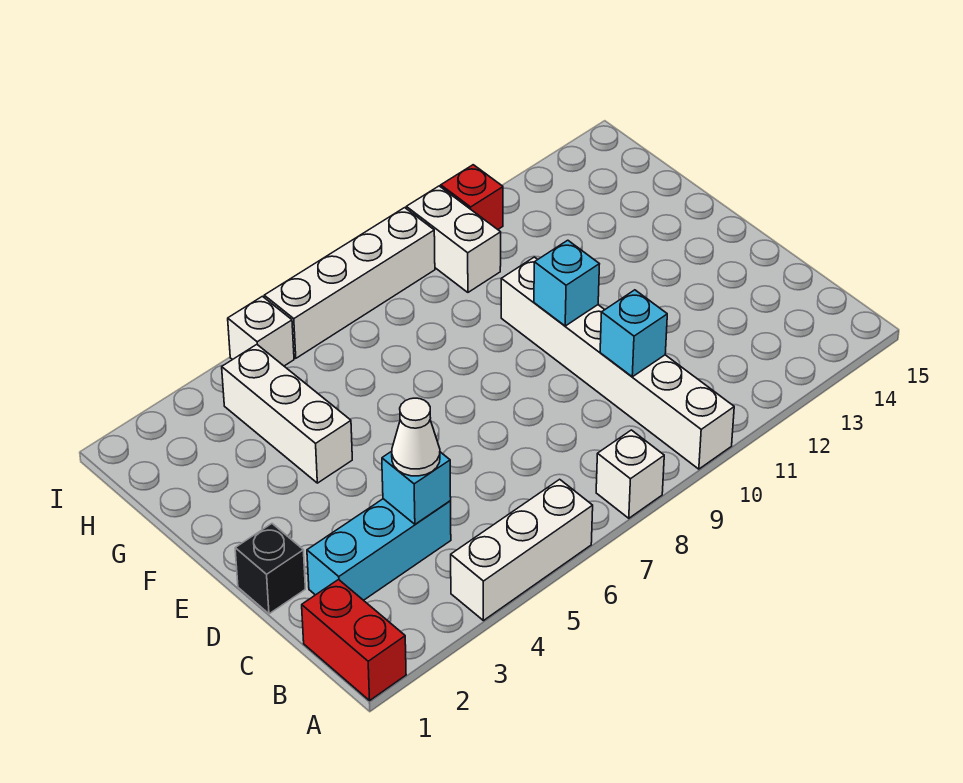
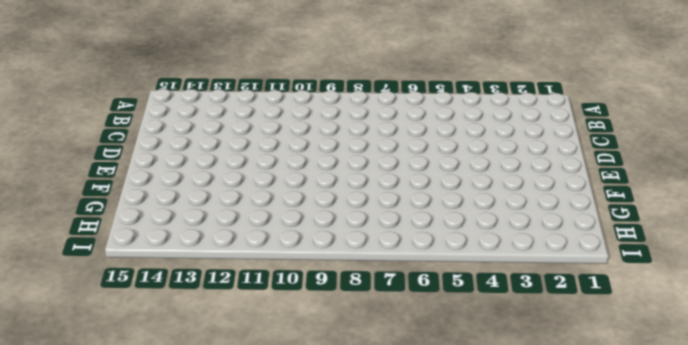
none -> red 1x2 brick [302,580,406,700]
none -> white 1x3 brick [451,479,593,621]
none -> white 1x1 brick [596,430,664,518]

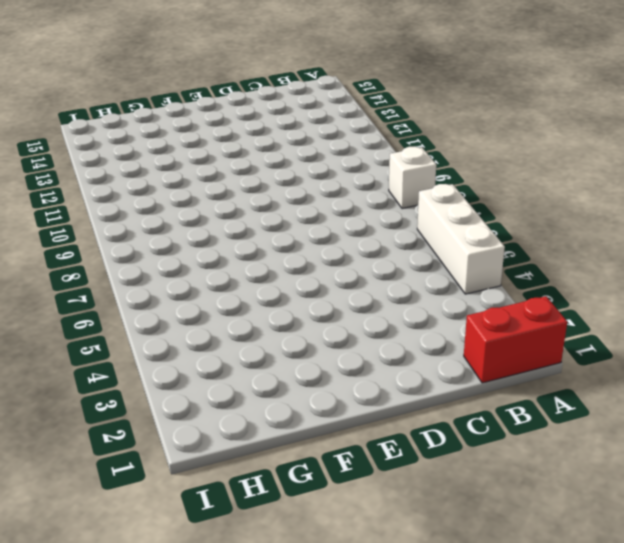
none -> white 1x6 brick [501,257,734,469]
none -> cyan 1x3 brick [307,499,451,600]
none -> black 1x1 brick [235,524,305,614]

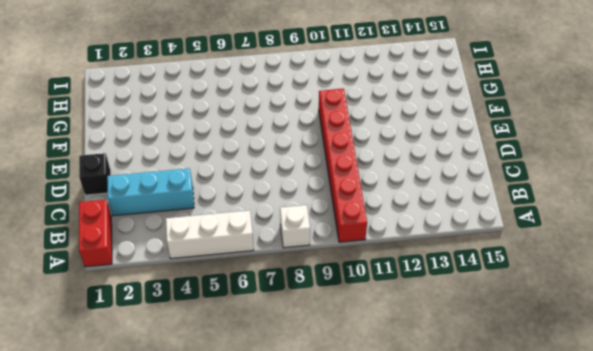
red 1x6 brick [319,89,367,242] -> white 1x6 brick [501,257,734,469]
none -> white 1x3 brick [222,345,352,483]
none -> white 1x2 brick [406,186,501,292]
none -> white 1x1 brick [228,296,294,366]

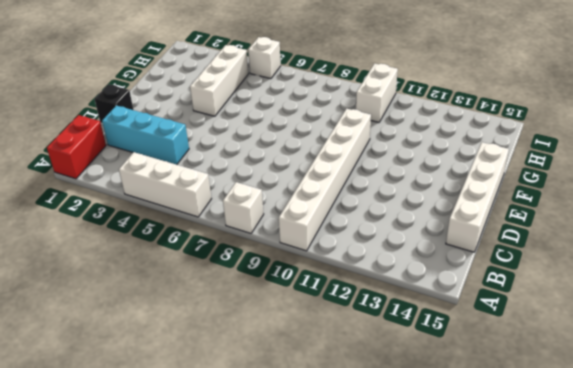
white 1x4 brick [446,142,509,252] -> white 1x4 brick turned to [264,208,435,358]
none -> red 1x1 brick [441,165,503,229]
none -> cyan 1x1 brick [382,451,451,524]
none -> cyan 1x1 brick [600,290,667,377]

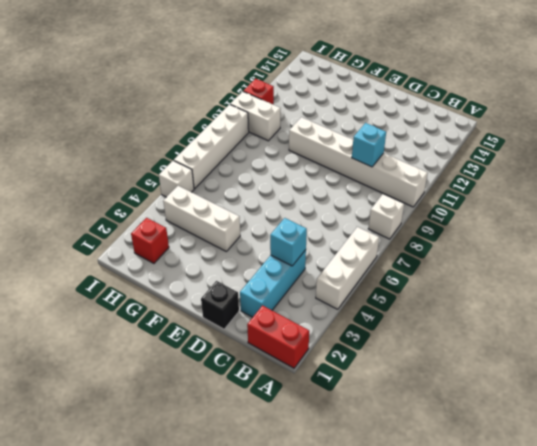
red 1x1 brick [131,218,169,263] -> none
none -> cyan 1x1 brick [534,240,599,326]
none -> white 1x1 cone [392,398,440,476]

